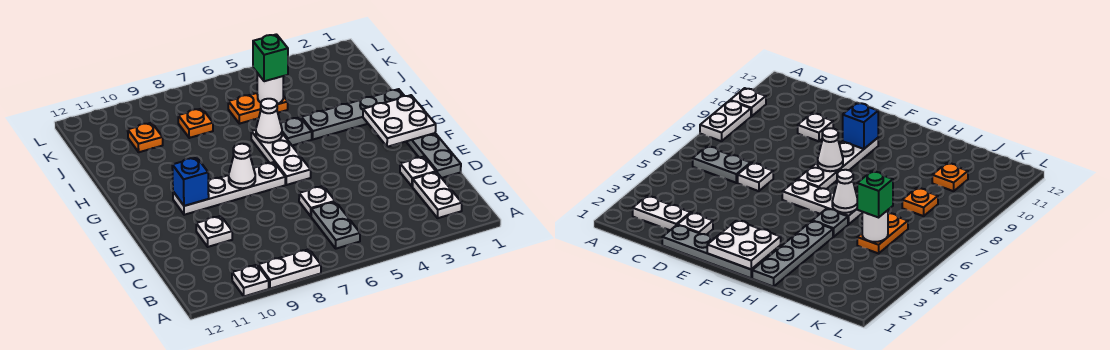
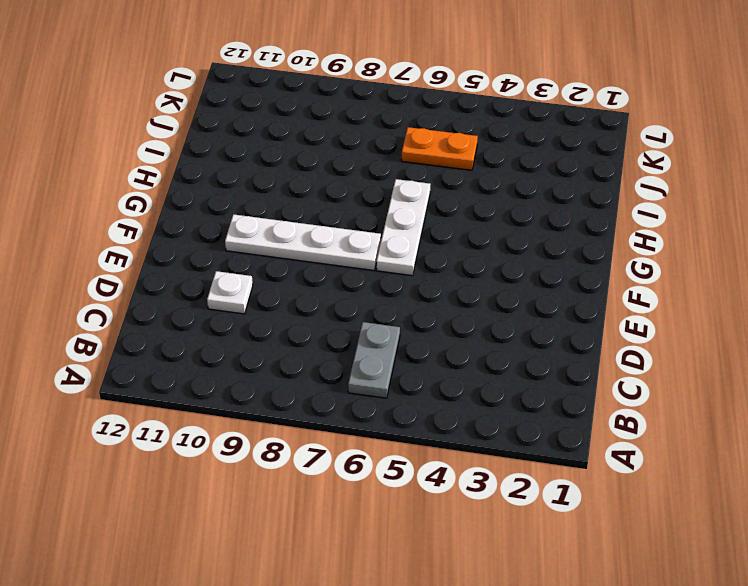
none -> white 1x2 plate [258,249,321,289]
none -> white 1x1 plate [232,265,269,296]
none -> white 1x2 plate [413,172,462,218]

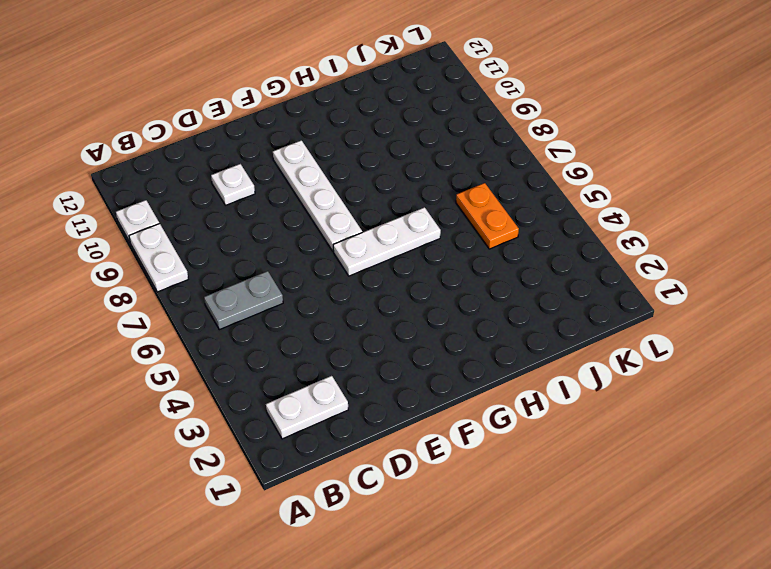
none -> grey 1x4 plate [406,133,461,178]
none -> white 1x1 plate [400,157,436,187]
none -> white 1x1 plate [299,186,335,216]

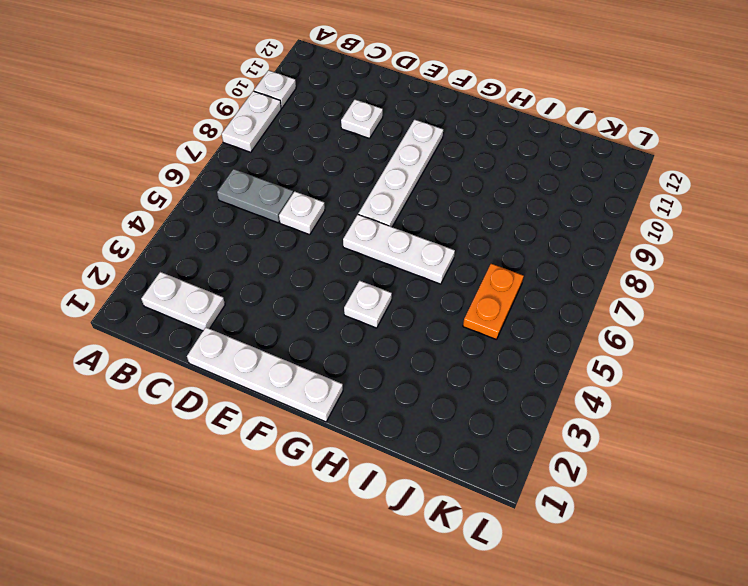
white 1x4 plate [187,327,343,422] -> grey 1x4 plate [406,133,461,178]
white 1x1 plate [344,281,392,328] -> white 1x1 plate moved to [400,157,436,187]
none -> grey 1x4 plate [301,89,404,139]
none -> grey 1x1 plate [281,117,312,146]
none -> orange 1x1 plate [178,109,213,138]

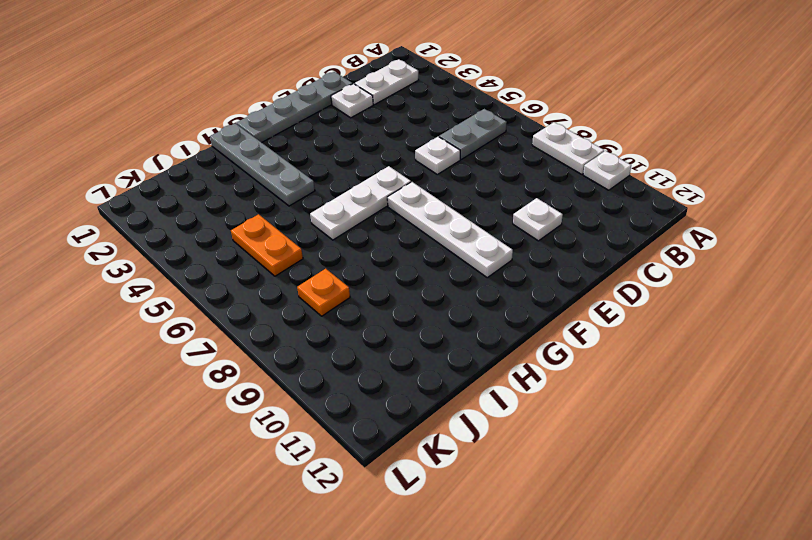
none -> grey 1x1 plate [281,117,312,146]
none -> orange 1x1 plate [128,123,163,152]
none -> white 2x2 plate [363,95,436,147]

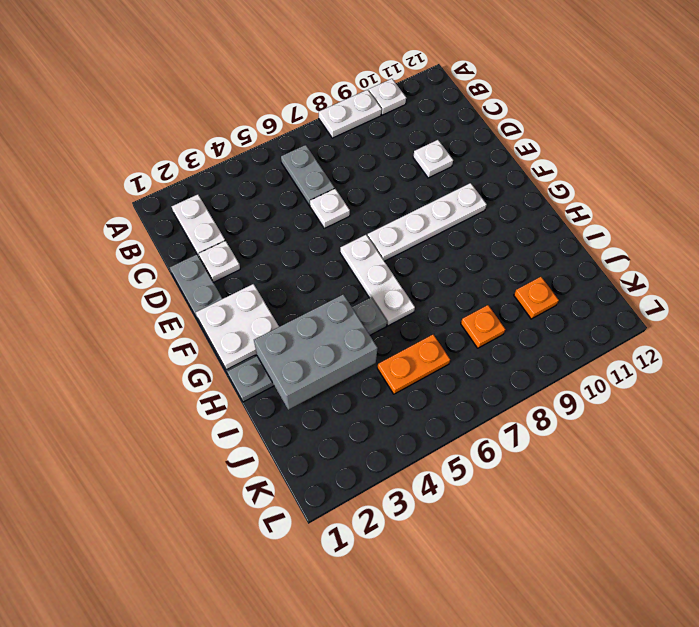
grey 2x3 brick [254,294,378,410] -> none
none -> white 1x1 cone [229,144,255,188]
none -> blue 1x1 brick [172,158,209,206]
none -> white 1x1 cone [256,99,282,143]

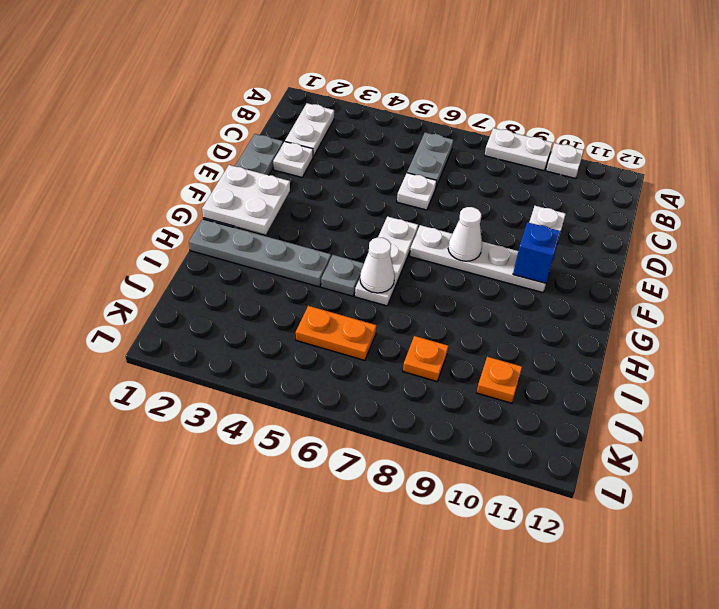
none -> white 1x1 round brick [257,73,283,104]
none -> green 1x1 brick [253,34,288,81]

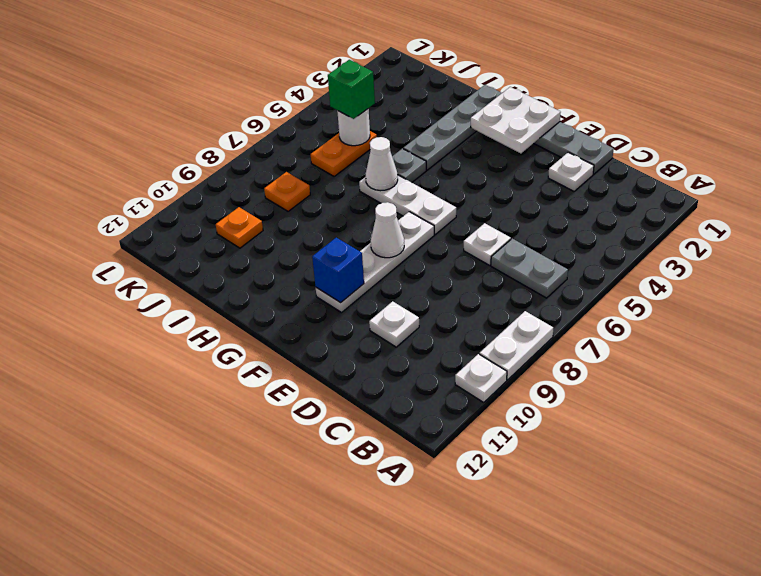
none -> white 1x2 plate [413,172,462,218]

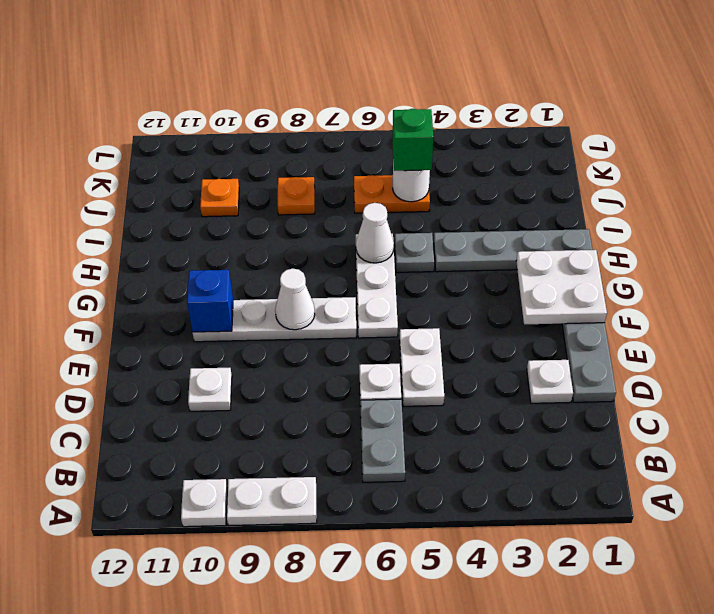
white 1x2 plate [400,328,444,406] -> white 1x2 plate moved to [413,172,462,218]

